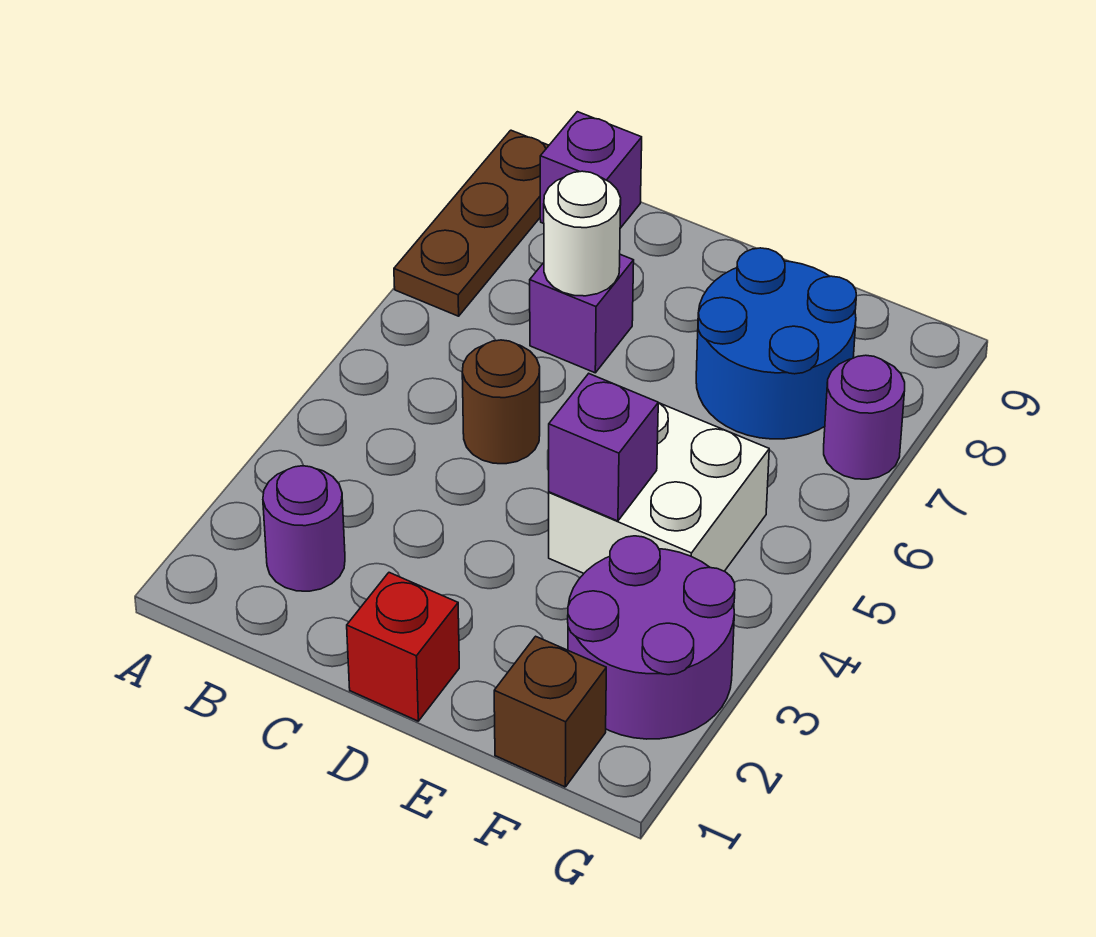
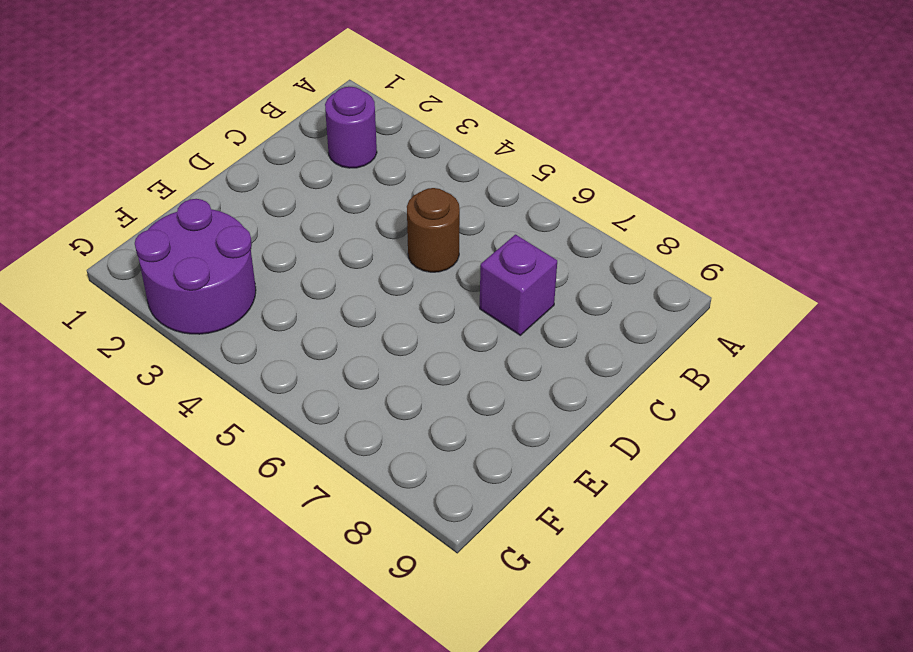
none -> brown 1x3 plate [394,130,549,316]
none -> purple 1x1 brick [540,112,642,228]
none -> red 1x1 brick [347,573,459,721]

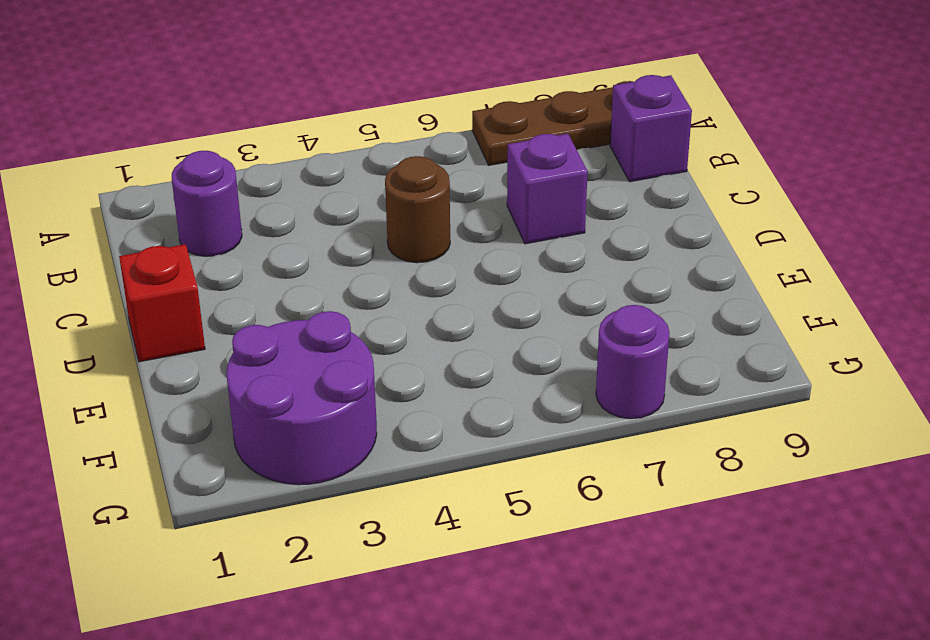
none -> white 2x2 brick [549,403,769,573]
none -> blue 2x2 round brick [696,248,856,439]
none -> brown 1x1 brick [494,636,606,787]

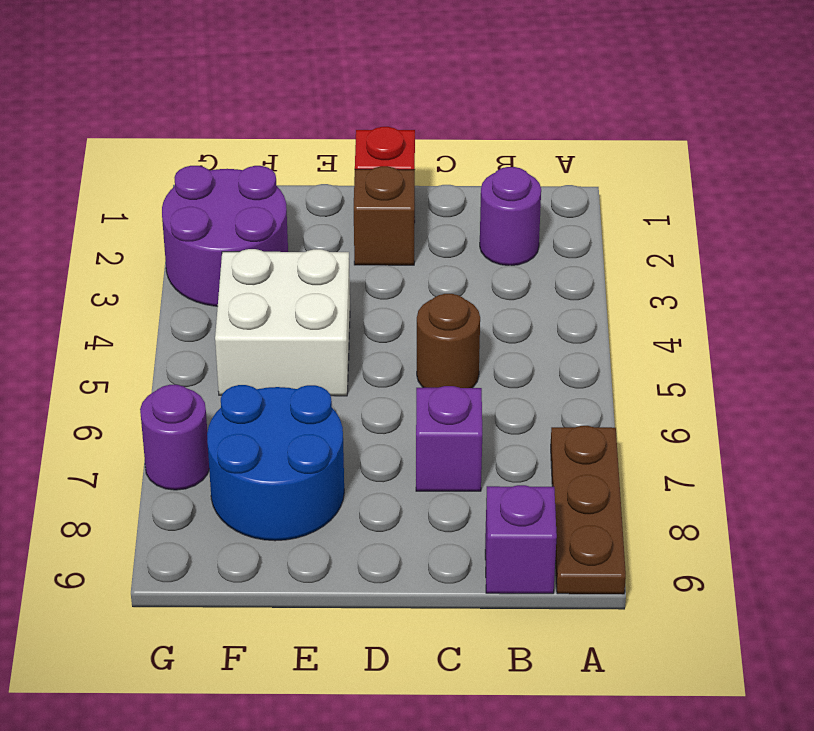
brown 1x1 brick [354,166,415,265] -> brown 1x1 brick moved to [494,636,606,787]
none -> white 1x1 round brick [544,171,621,296]
none -> purple 1x1 brick [549,374,658,521]

